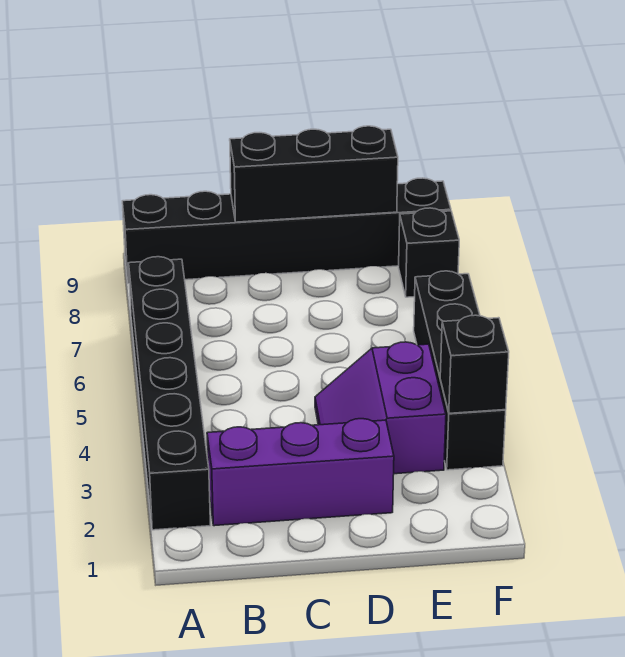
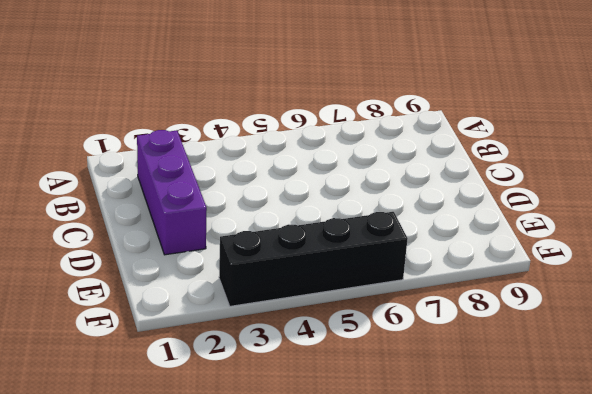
none -> black 1x6 brick [129,257,210,530]
none -> black 1x6 brick [122,178,451,283]

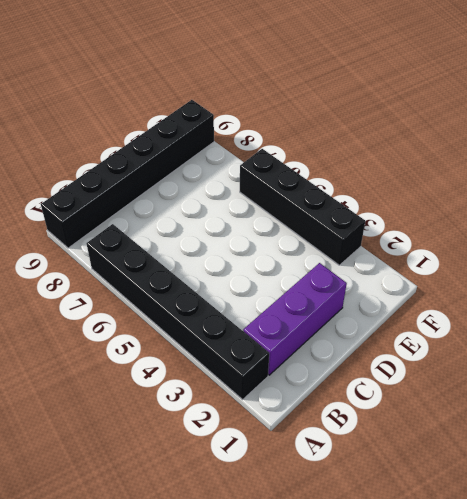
none -> purple 2x2 slope [315,342,446,474]
none -> black 1x1 brick [399,208,459,297]

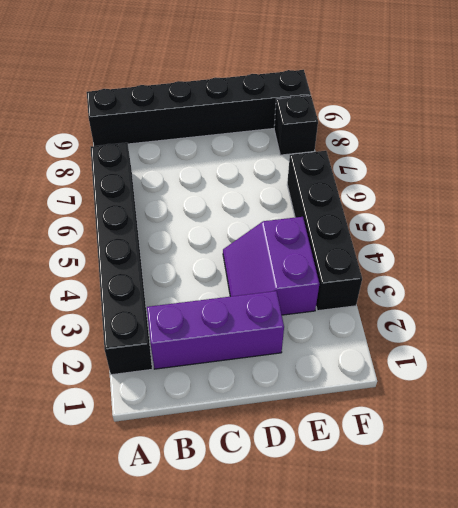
none -> black 1x3 brick [230,126,398,222]
none -> black 1x1 brick [440,315,509,413]

